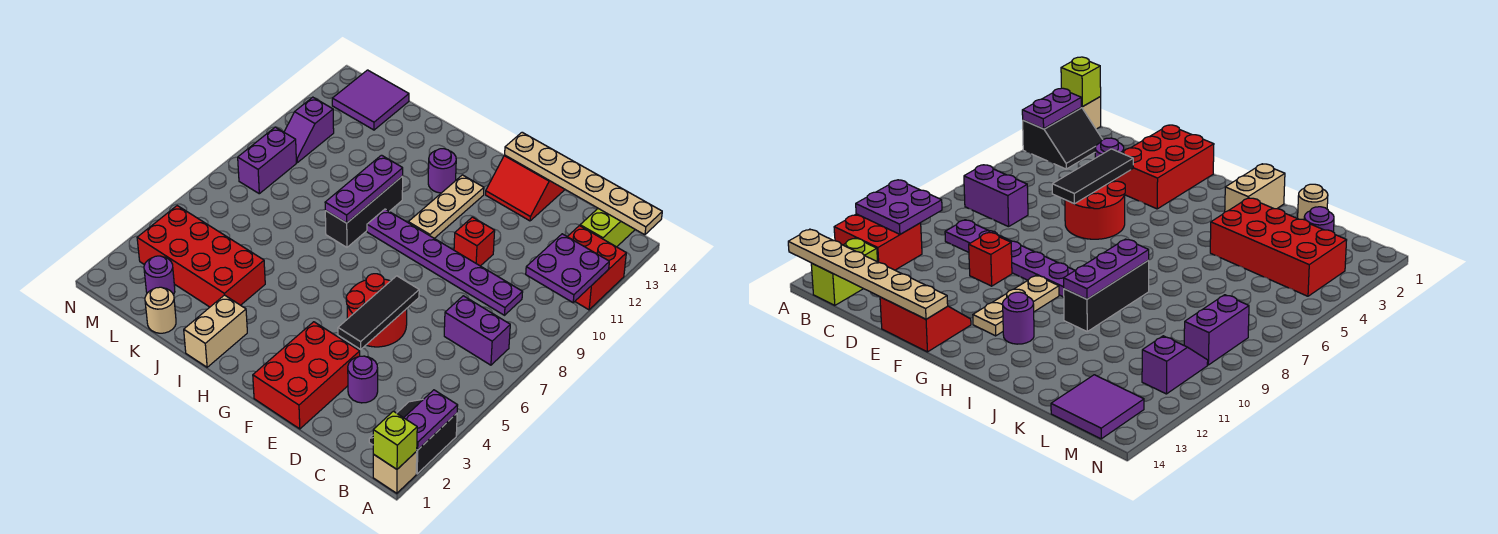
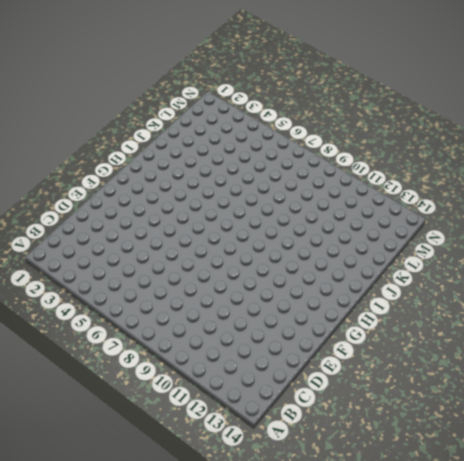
none -> tan 1x1 brick [373,451,417,493]
none -> black 2x2 slope [369,399,457,474]
none -> red 2x2 brick [567,226,626,310]

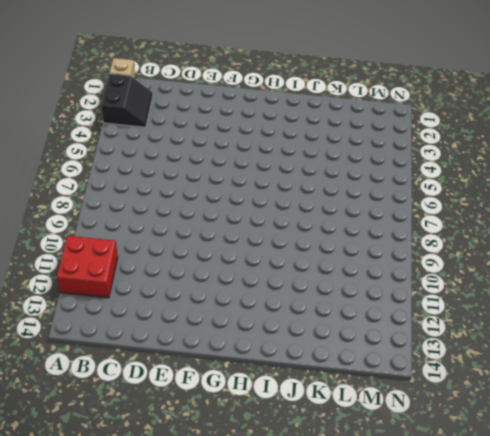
none -> purple 1x2 brick [444,296,510,365]
none -> lime 1x2 brick [580,209,635,247]
none -> purple 1x6 plate [367,209,523,315]

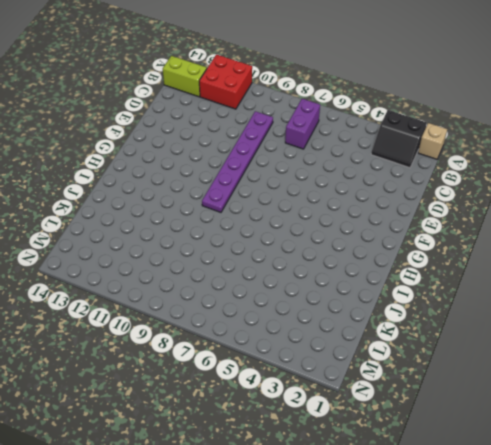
none -> purple 1x1 round brick [348,356,378,403]
none -> red 2x3 brick [253,322,360,429]
none -> red 2x2 round brick [346,274,407,347]

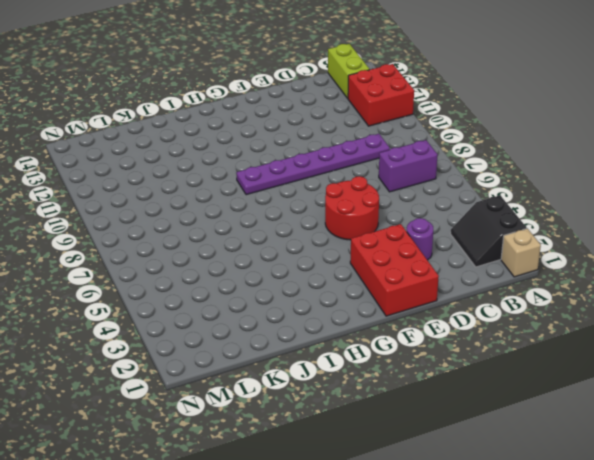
none -> red 1x1 brick [454,217,495,266]
none -> red 2x2 slope [486,155,564,221]
none -> tan 1x3 plate [408,175,484,238]

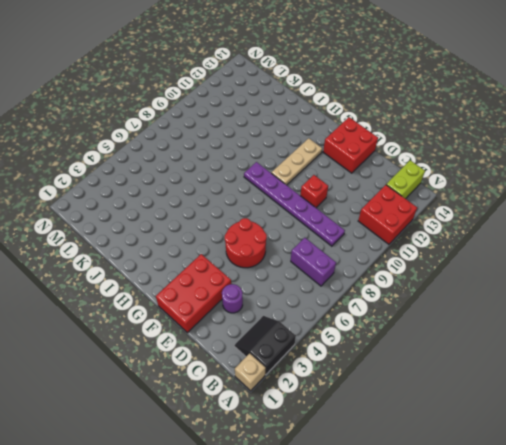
red 2x2 brick [323,117,378,173] -> red 2x2 slope [486,155,564,221]
none -> purple 1x1 round brick [428,149,456,193]
none -> tan 1x2 brick [184,295,247,367]
none -> black 1x3 brick [325,176,403,247]

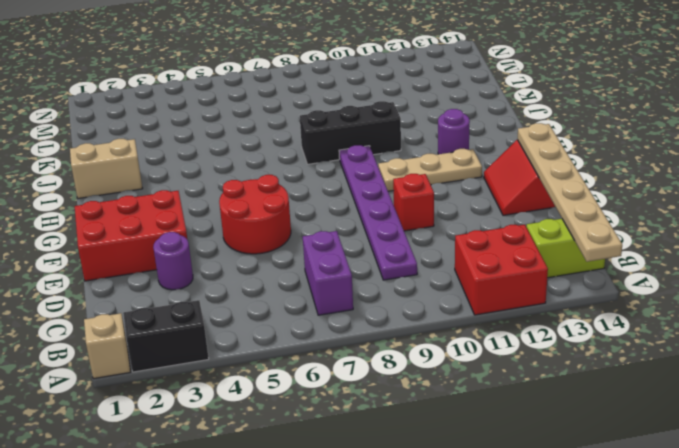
none -> red 2x4 brick [137,206,265,307]
none -> tan 1x1 round brick [145,287,176,333]
none -> purple 1x1 round brick [144,256,175,295]

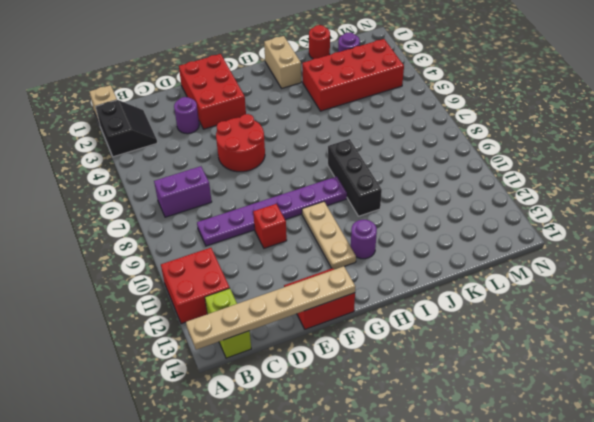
red 1x1 round brick [309,25,330,59] -> tan 1x1 round brick [145,287,176,333]
none -> purple 2x2 tile [332,70,409,130]
none -> purple 1x2 brick [238,127,296,194]
none -> purple 1x2 slope [284,97,334,163]

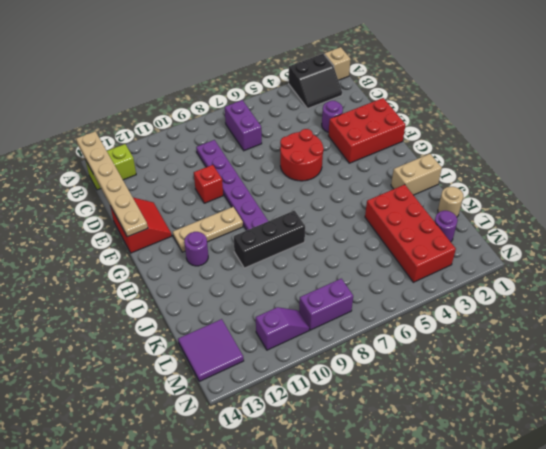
none -> red 2x2 brick [567,226,626,310]
none -> lime 1x1 brick [373,411,417,469]
none -> purple 1x2 plate [404,390,458,450]

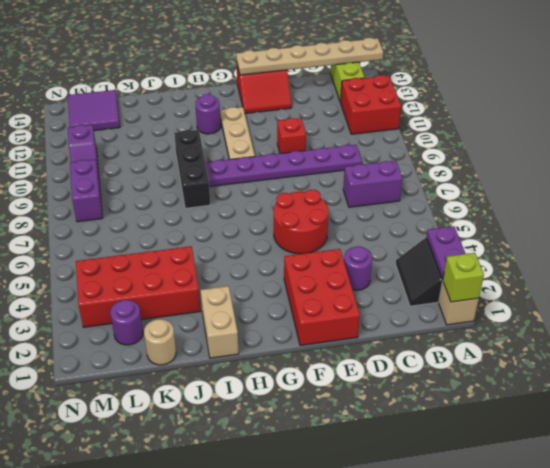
none -> purple 2x2 plate [526,234,609,303]
none -> black 1x3 tile [338,276,419,349]
none -> purple 1x3 plate [325,155,403,223]

